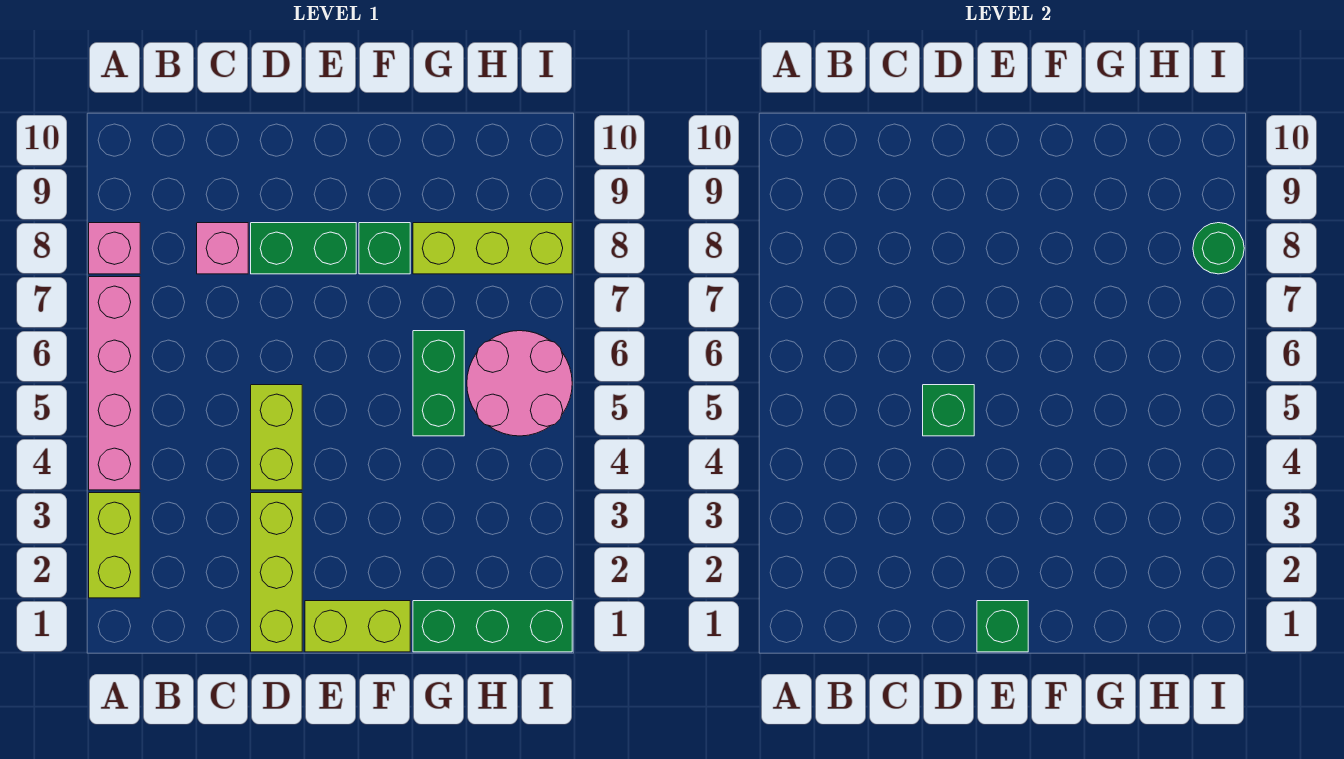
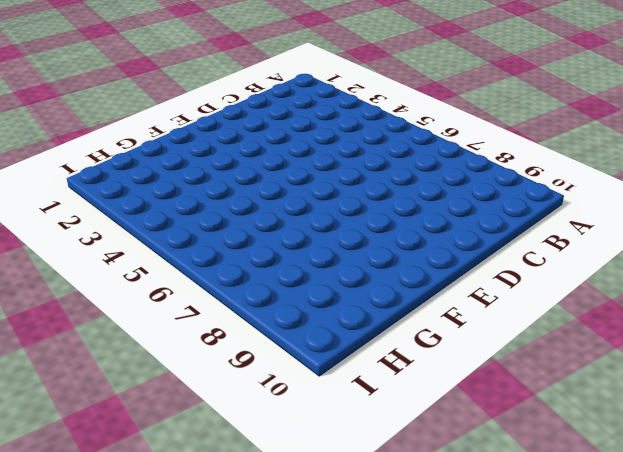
none -> lime 1x2 brick [89,493,140,598]
none -> pink 1x4 brick [89,277,140,490]
none -> pink 1x1 brick [89,223,140,274]

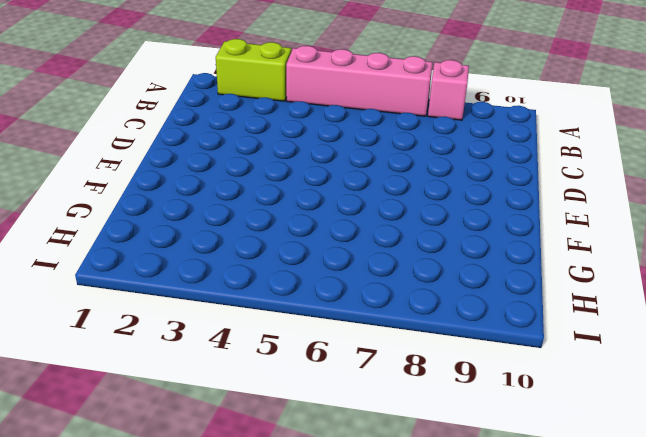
none -> pink 1x1 brick [197,223,248,274]
none -> lime 1x3 brick [251,493,302,652]
none -> lime 1x2 brick [251,385,302,490]

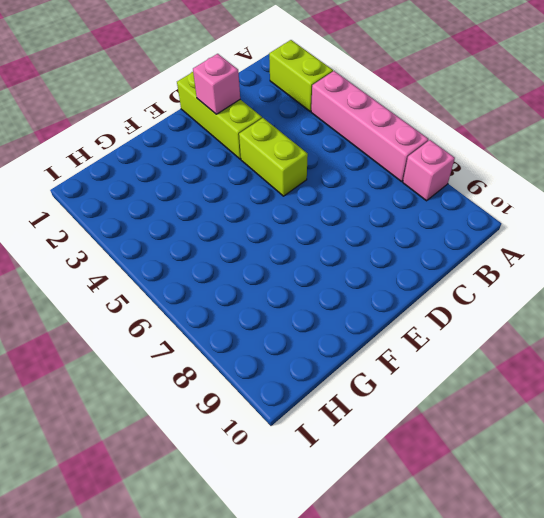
pink 1x1 brick [193,54,240,114] -> pink 1x1 brick moved to [197,223,248,274]
none -> green 1x2 brick [251,223,356,274]
none -> lime 1x2 brick [305,601,410,652]
none -> green 1x1 brick [359,223,410,274]

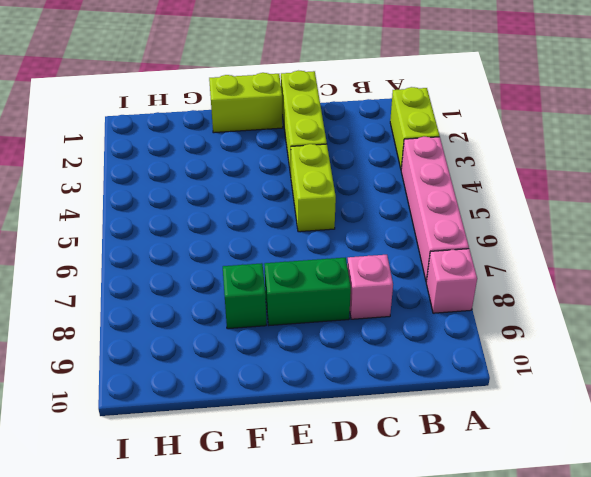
none -> green 1x3 brick [413,601,572,652]
none -> green 1x2 brick [413,331,464,436]
none -> lime 1x3 brick [413,223,572,274]

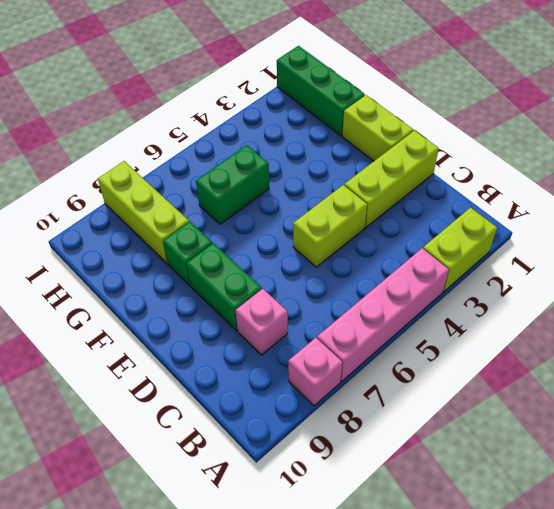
none -> pink 2x2 round brick [467,331,572,436]
none -> green 1x1 brick [923,385,974,436]
none -> green 1x1 brick [977,601,1028,652]

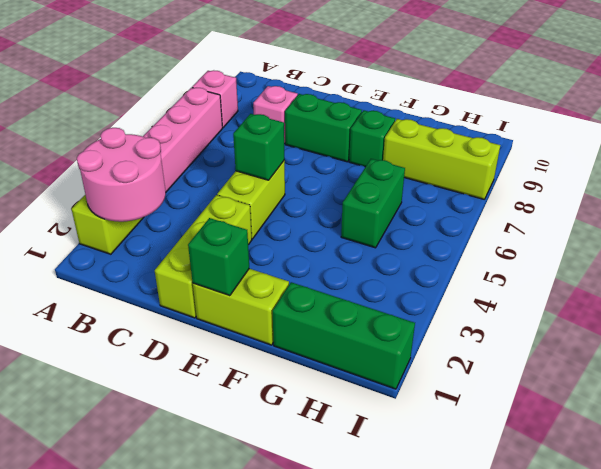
pink 2x2 round brick [77,128,166,222] -> pink 2x2 round brick moved to [467,331,572,436]
none -> green 1x1 round brick [1193,223,1244,274]

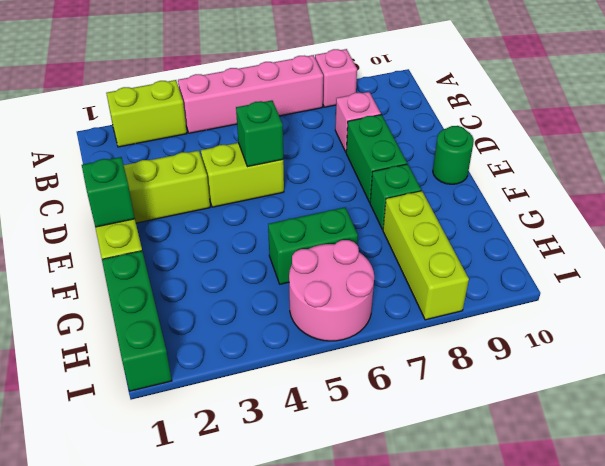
green 1x1 round brick [433,126,474,184] -> green 1x1 round brick moved to [1193,223,1244,274]

